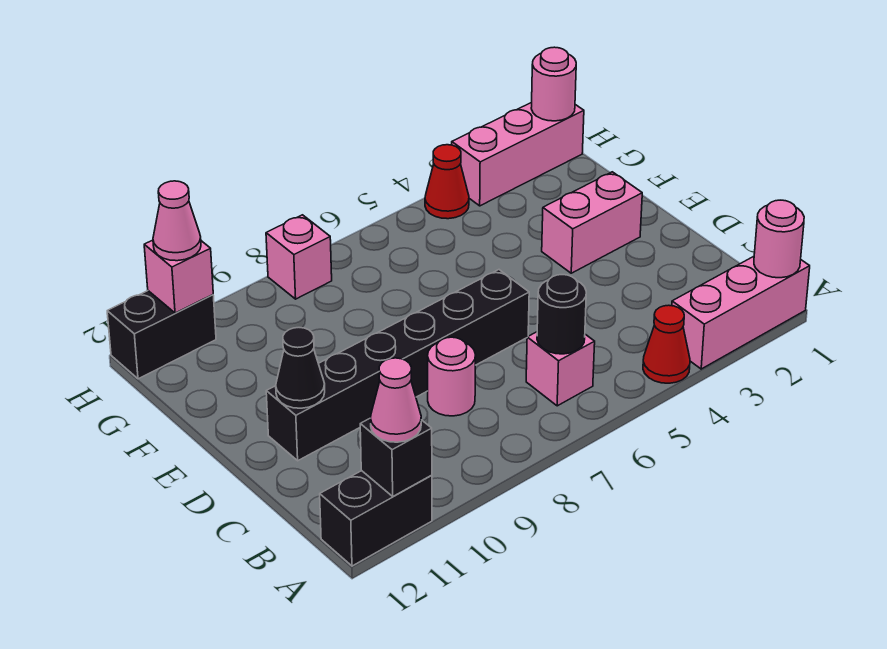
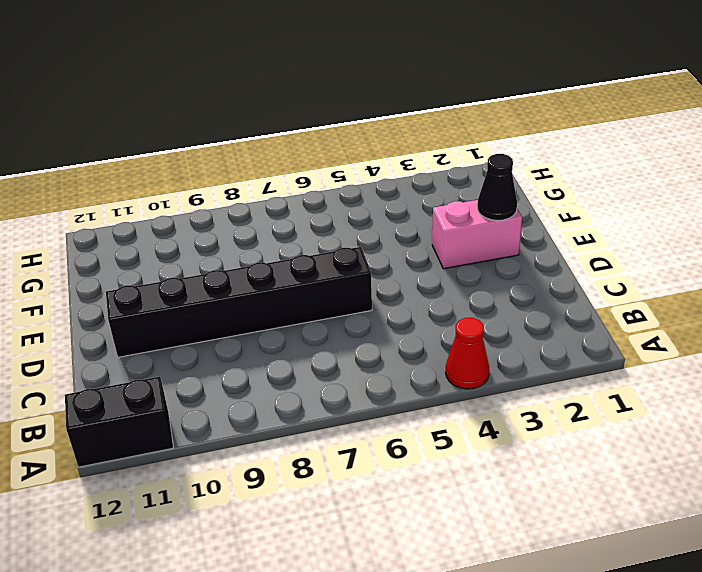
black 1x1 cone [477,154,517,221] -> black 1x1 cone moved to [276,328,325,408]
none -> pink 1x3 brick [672,256,810,369]
none -> pink 1x1 brick [526,332,595,406]
none -> pink 1x1 round brick [428,337,476,416]

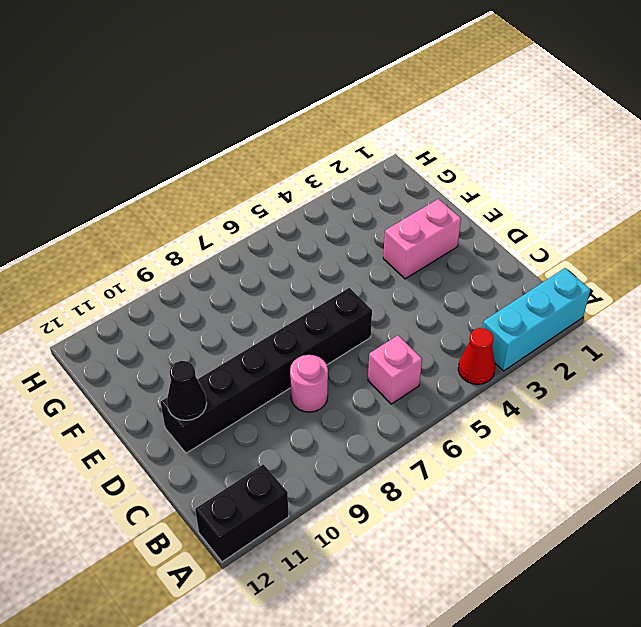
cyan 1x3 brick [482,268,590,371] -> pink 1x3 brick [672,256,810,369]
none -> pink 1x3 brick [452,102,584,206]
none -> red 1x1 cone [425,145,469,219]
none -> pink 1x1 brick [266,215,332,299]

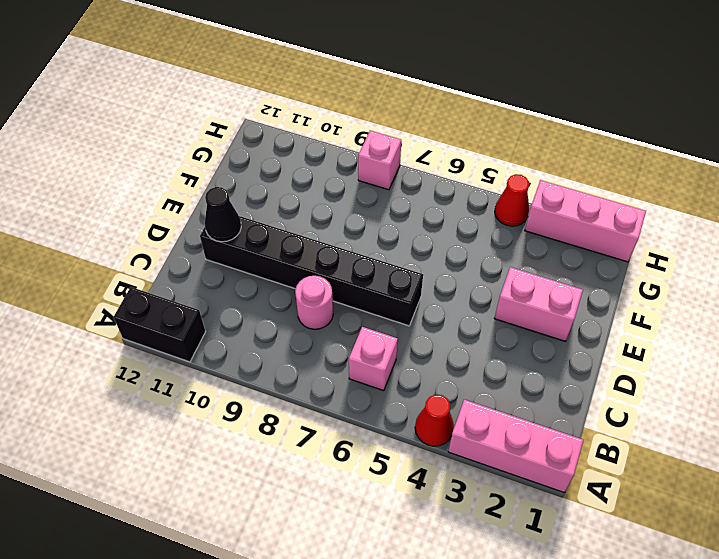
none -> black 1x2 brick [107,291,216,379]
none -> pink 1x1 round brick [754,200,804,278]
none -> black 1x1 brick [360,419,432,496]

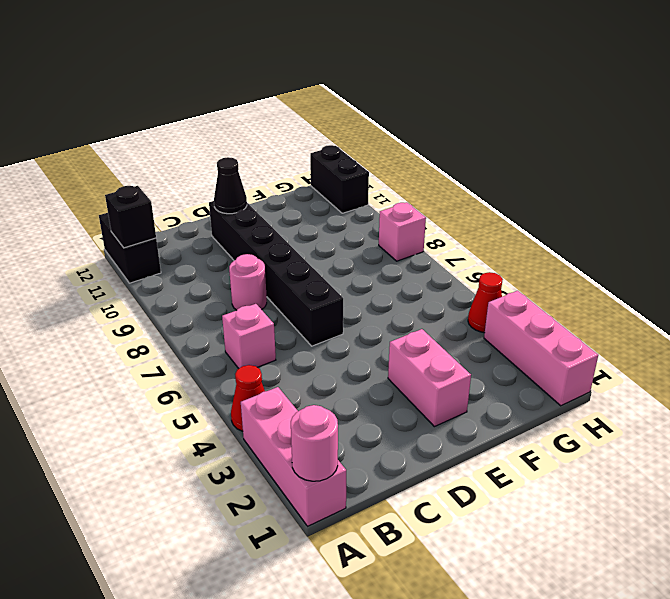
none -> black 1x1 round brick [537,275,586,354]
none -> pink 1x1 round brick [531,47,576,121]
none -> pink 1x1 brick [144,240,213,313]

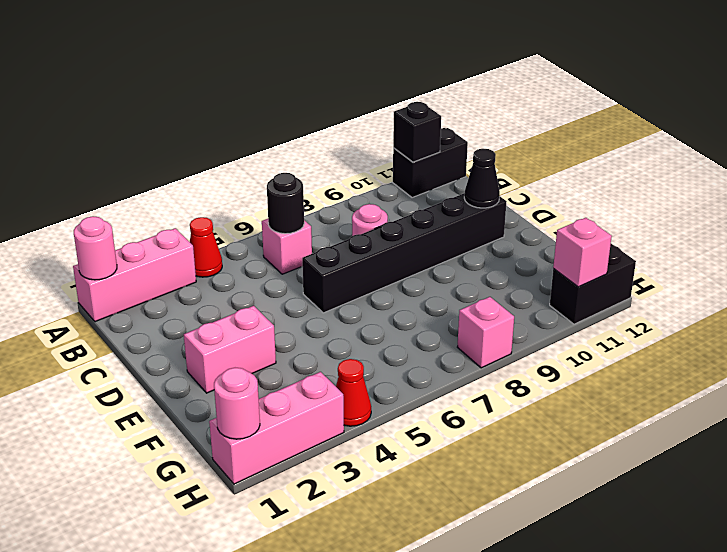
none -> pink 1x1 cone [370,358,421,442]
none -> pink 1x1 cone [153,181,201,261]

